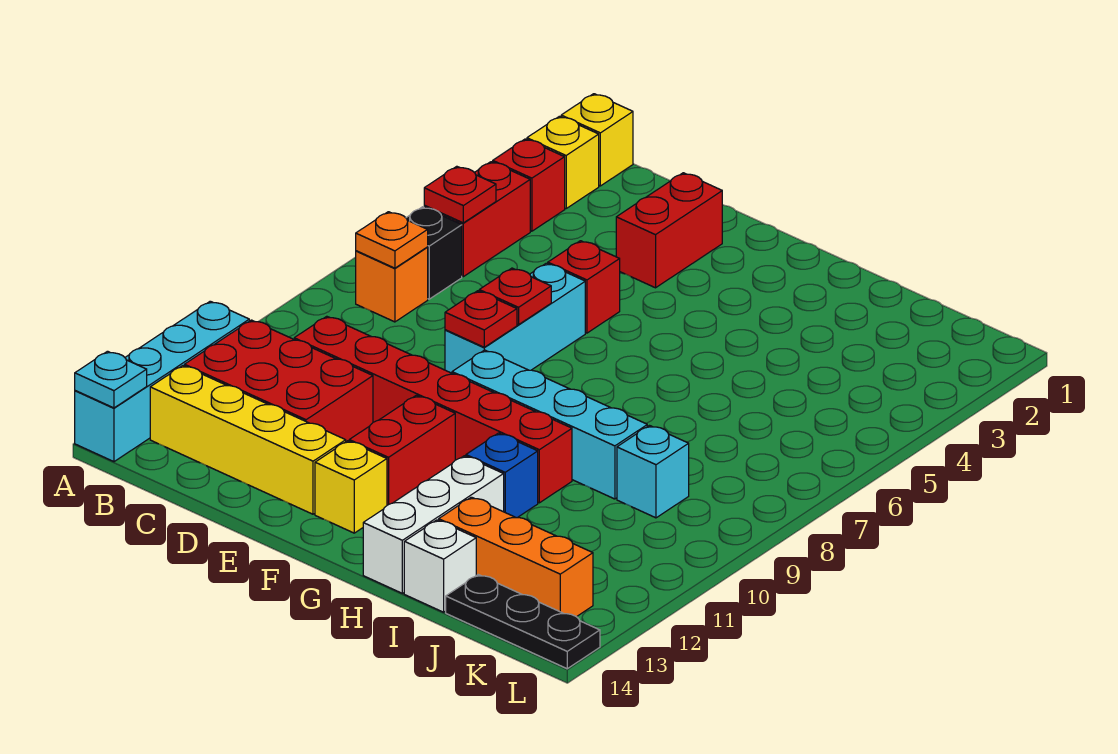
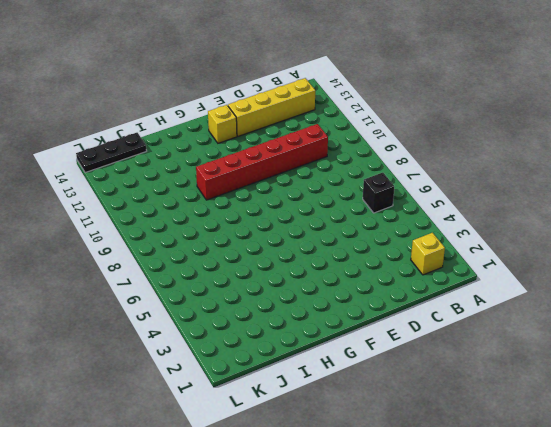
none -> cyan 1x4 brick [75,301,249,462]
none -> yellow 1x1 brick [561,94,633,186]
none -> red 1x1 brick [493,139,565,231]

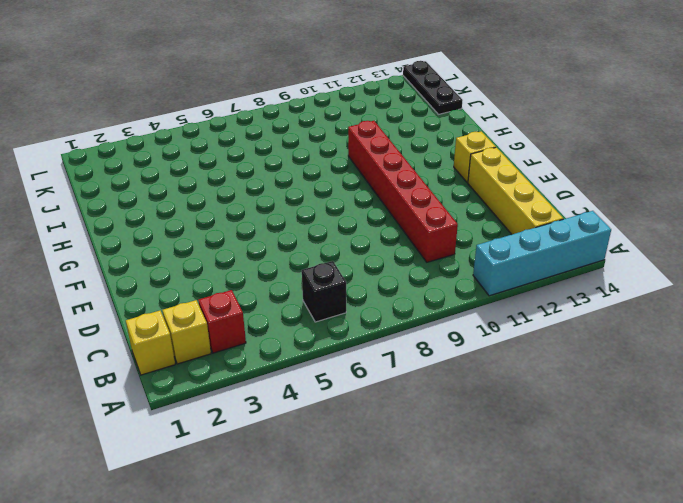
none -> red 1x2 brick [424,162,530,277]
none -> orange 1x1 brick [356,248,428,322]
none -> red 2x3 brick [185,320,373,441]

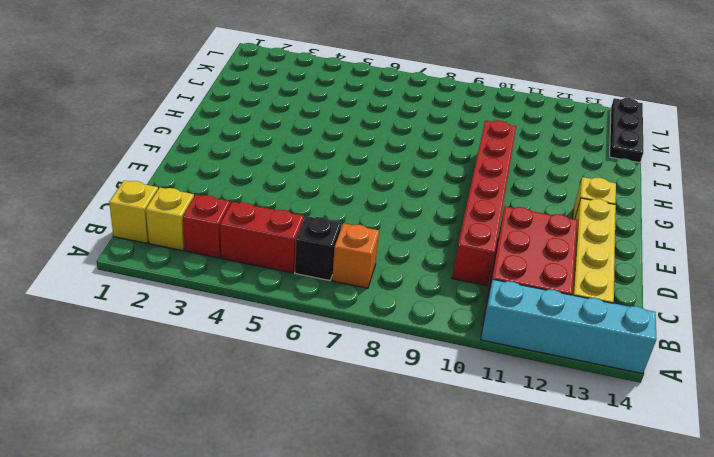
none -> red 1x2 brick [616,173,722,288]
none -> red 1x1 brick [548,241,620,333]
none -> cyan 1x3 brick [445,263,585,373]

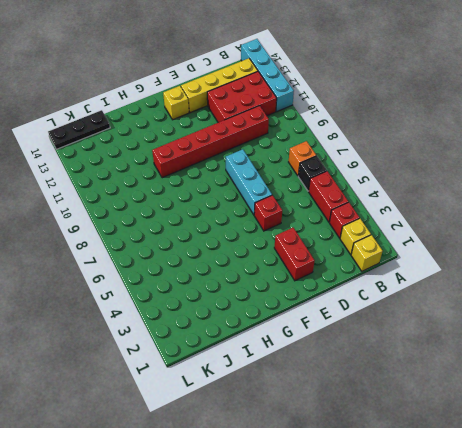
none -> cyan 1x4 brick [452,350,647,499]
none -> red 1x2 brick [349,395,455,505]
none -> blue 1x1 brick [466,433,538,518]

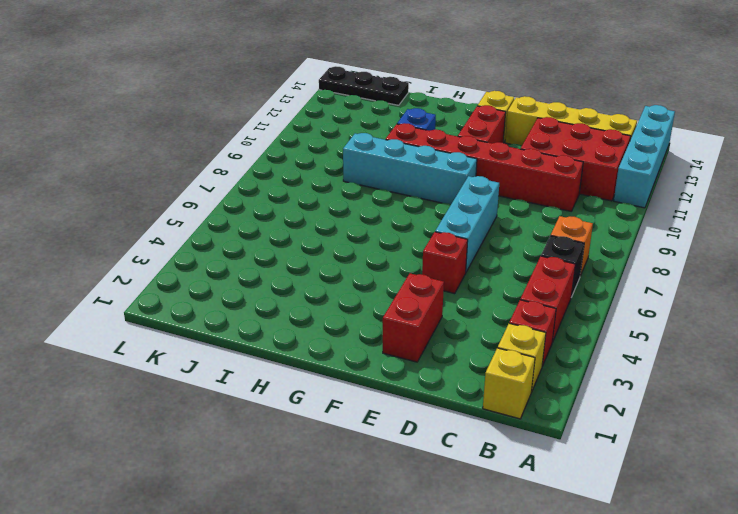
none -> white 1x3 brick [363,456,504,593]
none -> orange 1x3 brick [439,497,593,617]
none -> white 1x1 brick [404,520,476,612]

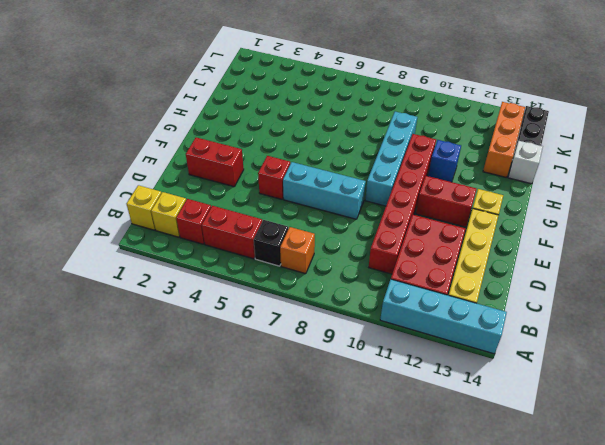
none -> white 1x3 brick [363,456,504,593]
none -> cyan 1x1 brick [617,426,689,518]
none -> cyan 1x1 plate [75,351,147,408]

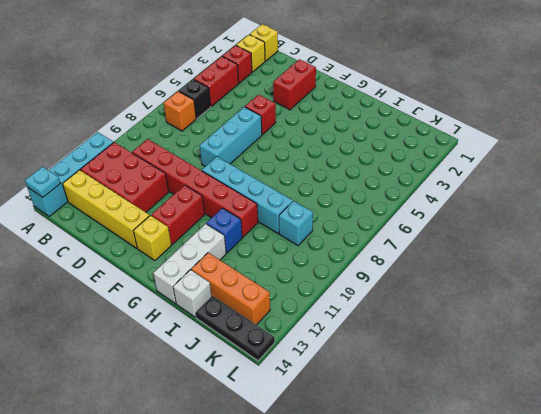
none -> red 1x1 plate [424,166,496,223]
none -> orange 1x1 plate [356,212,428,268]
none -> red 1x1 plate [479,268,551,325]

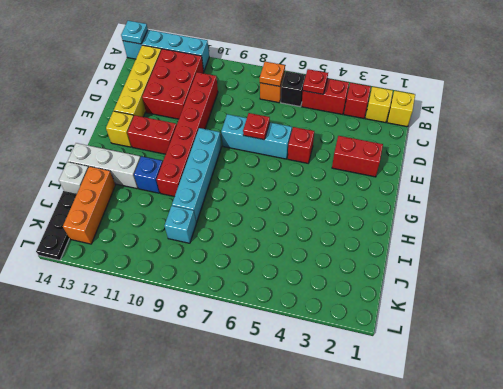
none -> red 1x1 plate [445,291,517,347]

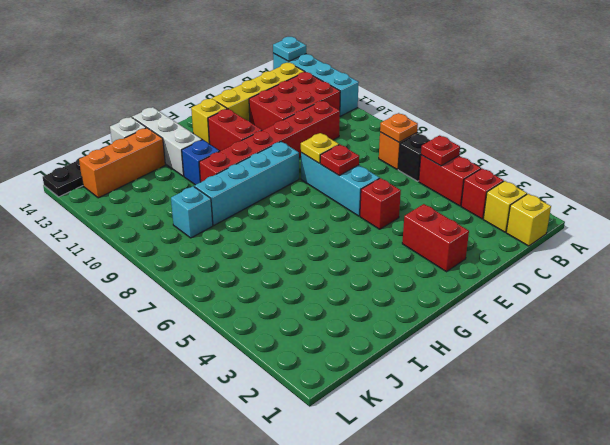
yellow 1x1 plate [301,133,339,163] -> red 1x1 plate [445,291,517,347]

